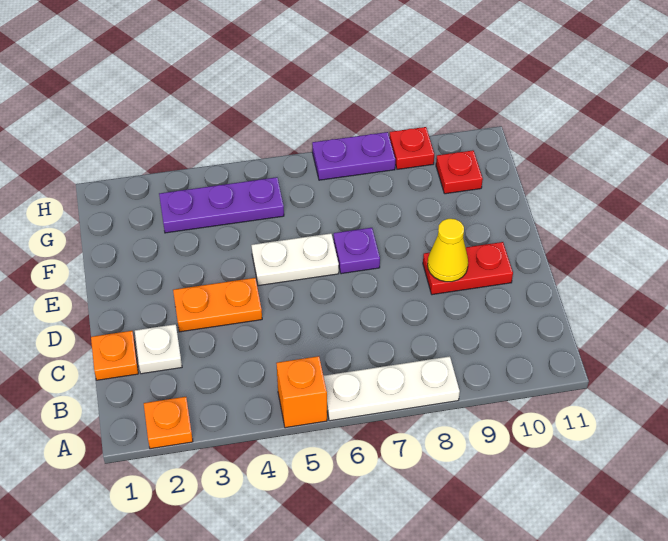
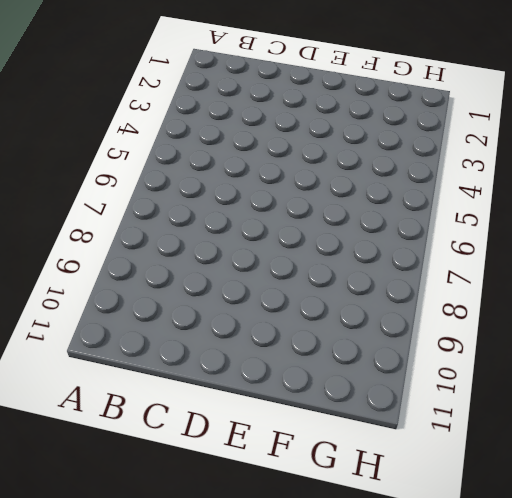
none -> orange 1x1 plate [144,397,193,449]
none -> orange 1x1 brick [276,356,327,428]
none -> white 1x3 plate [324,356,460,421]

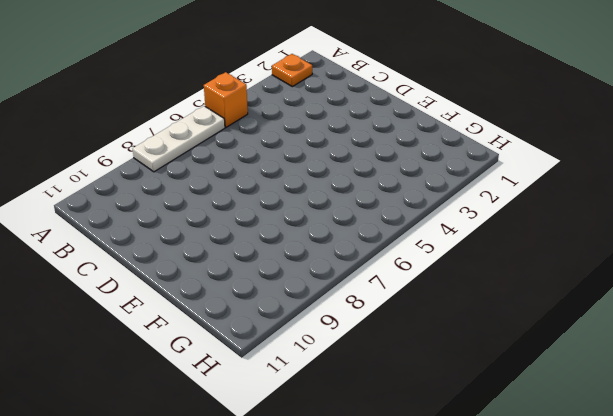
none -> orange 1x1 plate [91,331,138,380]
none -> white 1x1 plate [135,324,182,374]
none -> orange 1x2 plate [173,278,262,332]

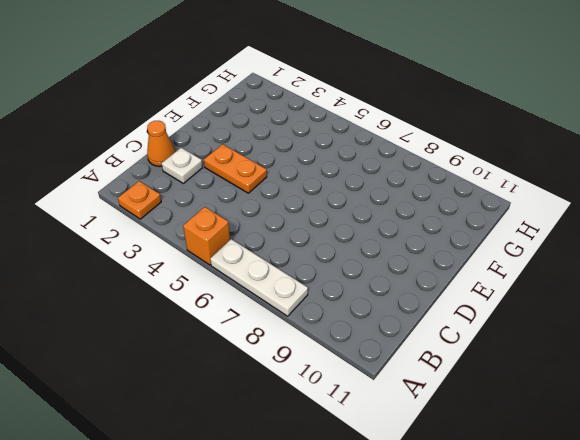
orange 1x1 cone [147,121,175,167] -> orange 1x1 plate [91,331,138,380]
none -> red 1x2 plate [423,242,513,295]
none -> white 1x2 plate [251,233,339,286]
none -> purple 1x1 plate [334,228,380,274]

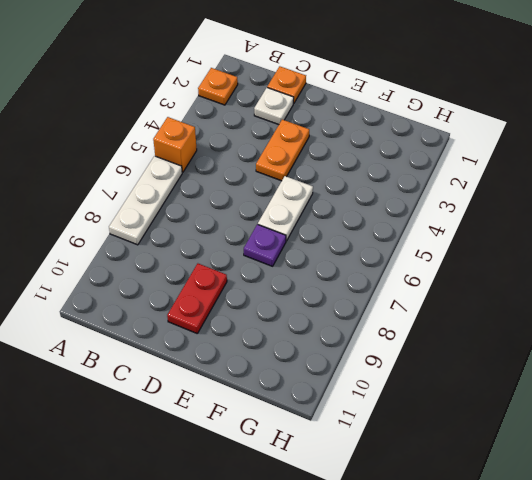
none -> purple 1x3 plate [159,177,284,233]
none -> red 1x1 plate [436,150,483,194]
none -> purple 1x2 plate [312,132,395,180]

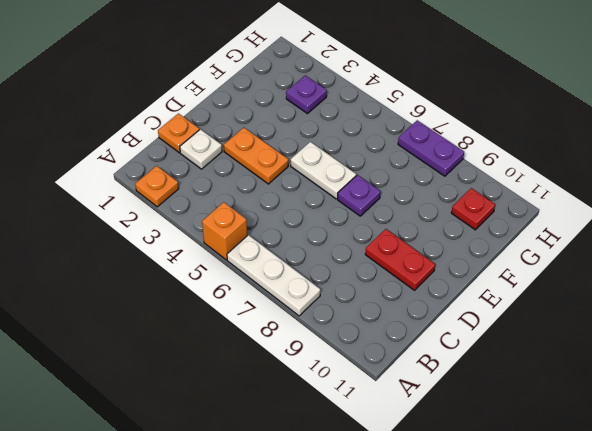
purple 1x1 plate [286,75,327,114] -> purple 1x3 plate [159,177,284,233]
none -> red 1x1 plate [389,127,434,169]
none -> yellow 1x1 cone [428,219,468,282]

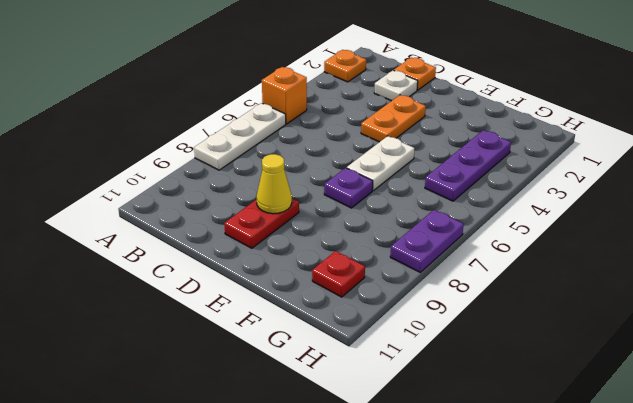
none -> red 1x1 plate [389,127,434,169]

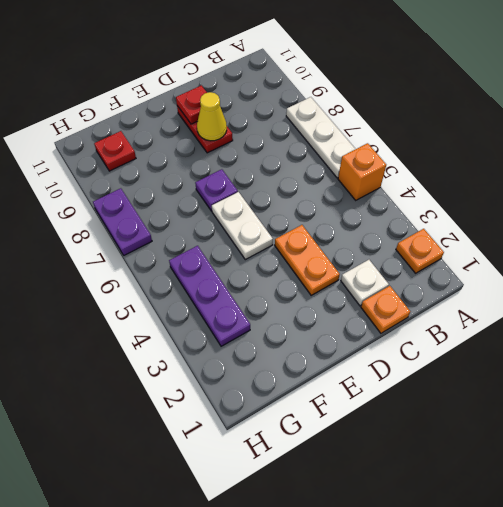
red 1x1 plate [176,85,207,124] -> red 1x1 plate moved to [389,127,434,169]

